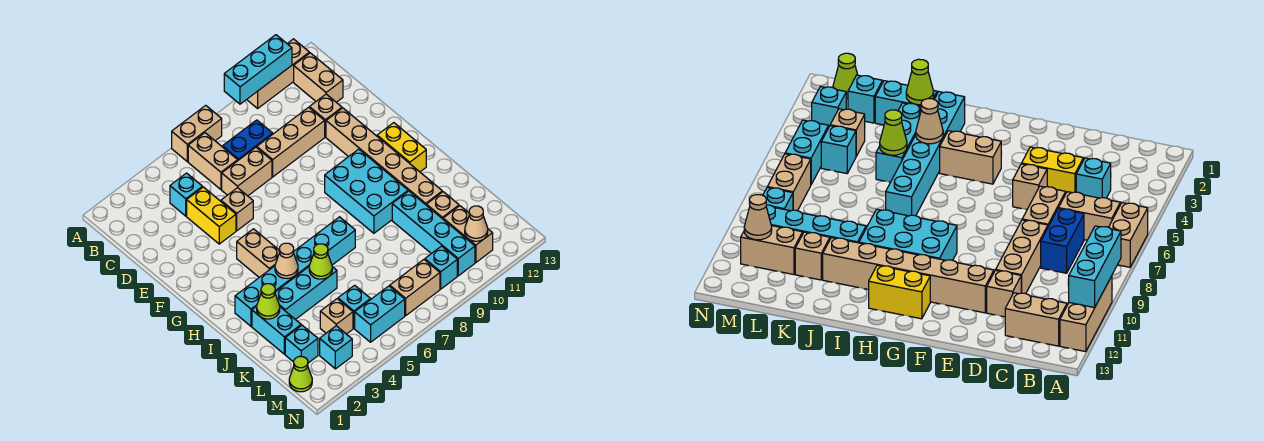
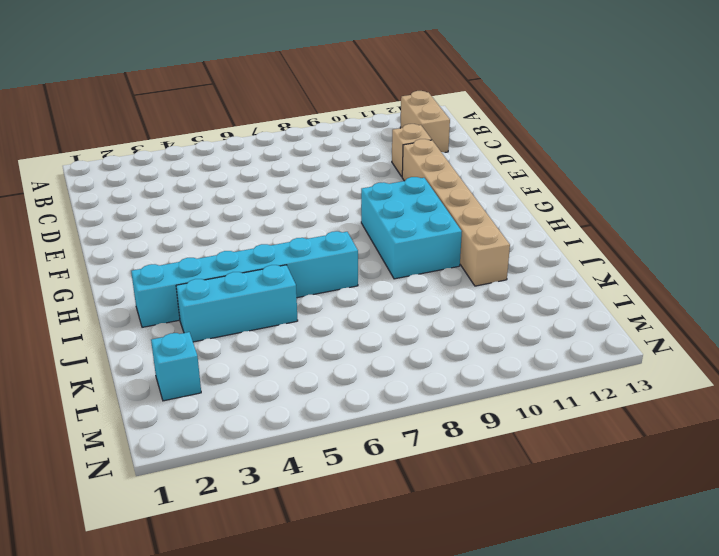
none -> tan 1x2 brick [172,105,222,162]
none -> tan 1x3 brick [247,39,309,108]
none -> tan 1x2 brick [188,133,238,189]
none -> cyan 1x1 brick [170,173,203,216]

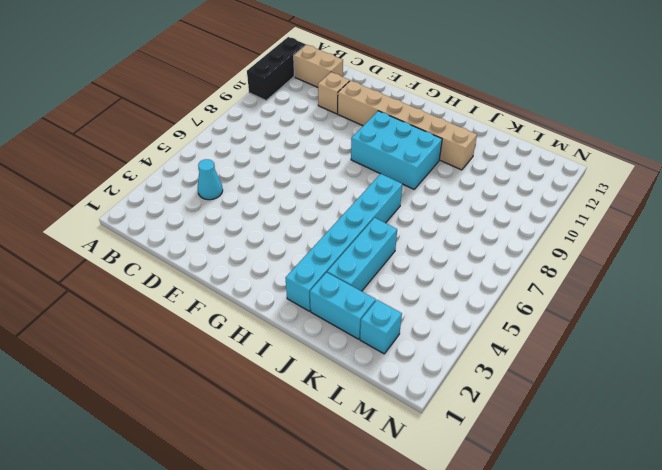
black 1x3 brick [247,37,306,100] -> tan 1x3 brick [247,39,309,108]
cyan 1x1 cone [198,159,223,200] -> cyan 1x1 brick [170,173,203,216]
none -> tan 1x2 brick [172,105,222,162]
none -> tan 1x2 brick [188,133,238,189]
none -> blue 1x2 brick [223,120,273,160]
none -> yellow 1x2 brick [187,187,236,244]

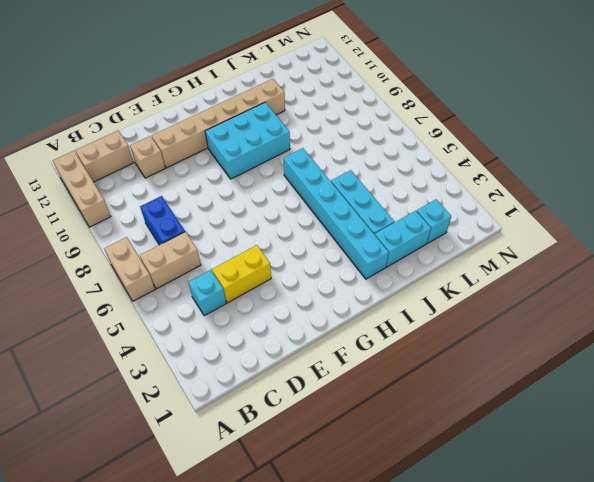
none -> tan 1x2 brick [222,147,272,196]
none -> tan 1x3 brick [257,107,325,177]
none -> tan 1x1 brick [221,188,253,231]
none -> tan 1x2 brick [237,229,279,277]

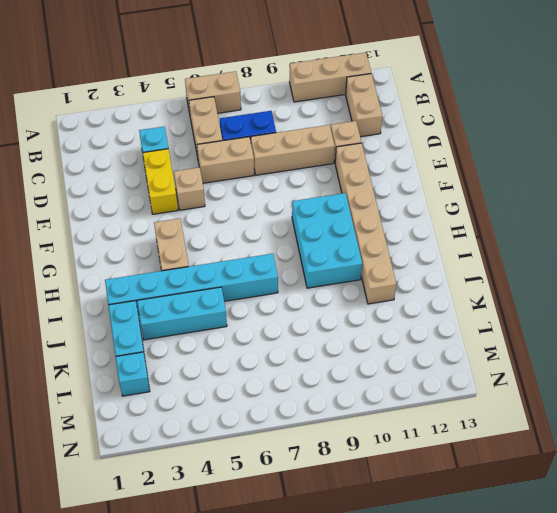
none -> yellow 1x2 brick [377,123,426,172]
none -> cyan 1x4 brick [392,191,475,276]
none -> tan 1x1 brick [426,192,459,219]
none -> tan 1x1 brick [320,299,353,334]

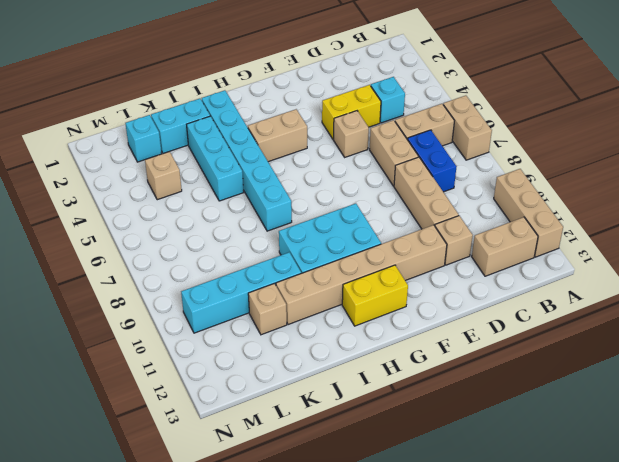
none -> cyan 1x1 brick [338,285,371,328]
none -> tan 1x2 brick [443,206,493,263]
none -> lime 1x1 cone [289,356,312,392]
none -> cyan 1x1 brick [320,326,352,369]

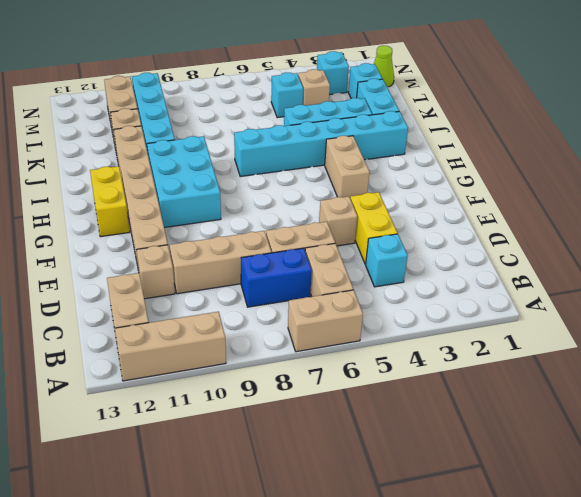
none -> cyan 1x2 brick [355,286,405,342]
none -> tan 1x2 brick [390,260,440,316]
none -> cyan 1x1 brick [425,246,457,289]
none -> cyan 1x3 brick [224,35,292,104]

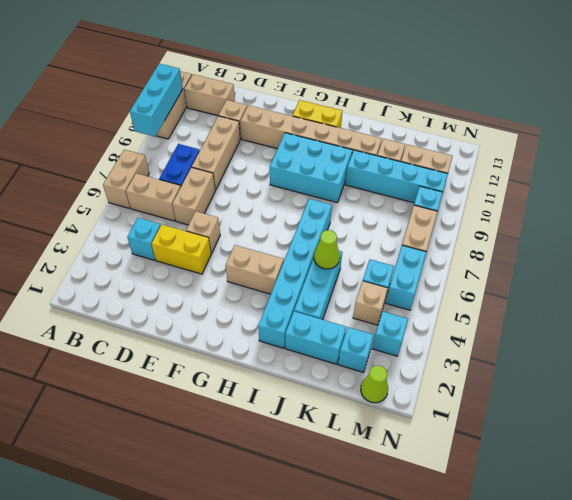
none -> tan 1x1 cone [275,243,298,278]
none -> lime 1x1 cone [257,284,280,319]
none -> tan 1x1 cone [465,206,488,241]

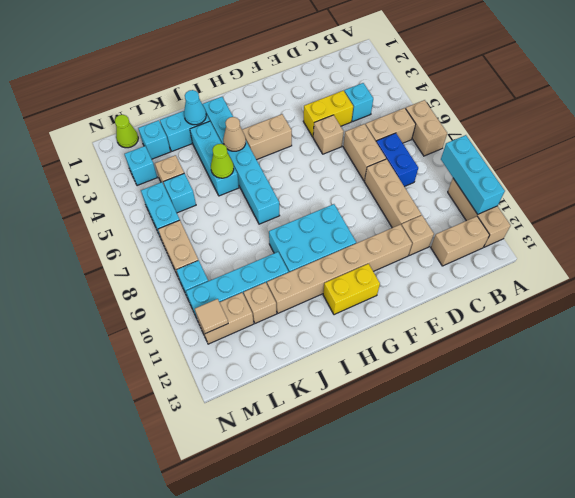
cyan 1x1 cone [184,90,206,125] -> lime 1x1 cone [257,284,280,319]
tan 1x1 tile [195,299,228,334] -> tan 1x1 cone [465,206,488,241]

